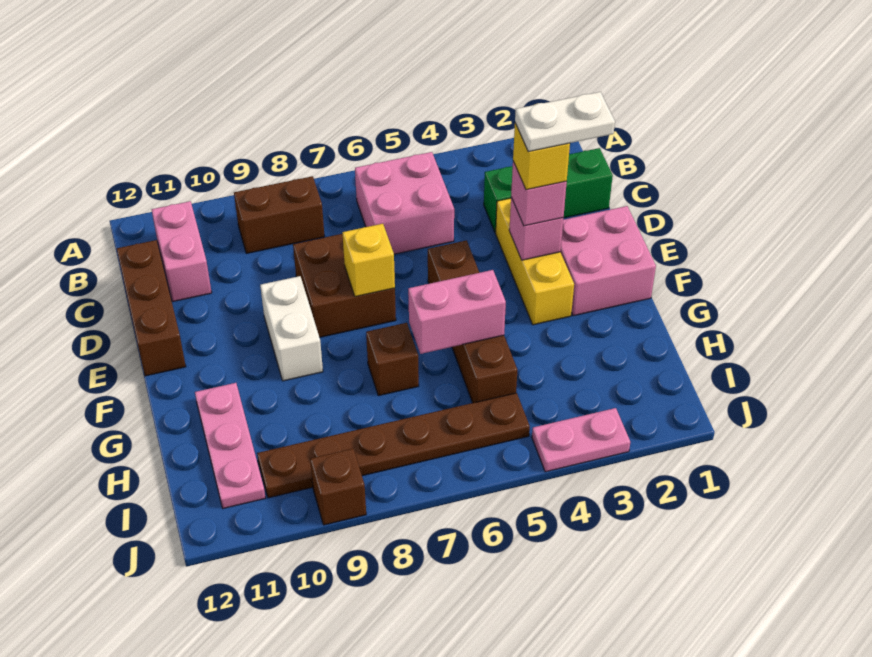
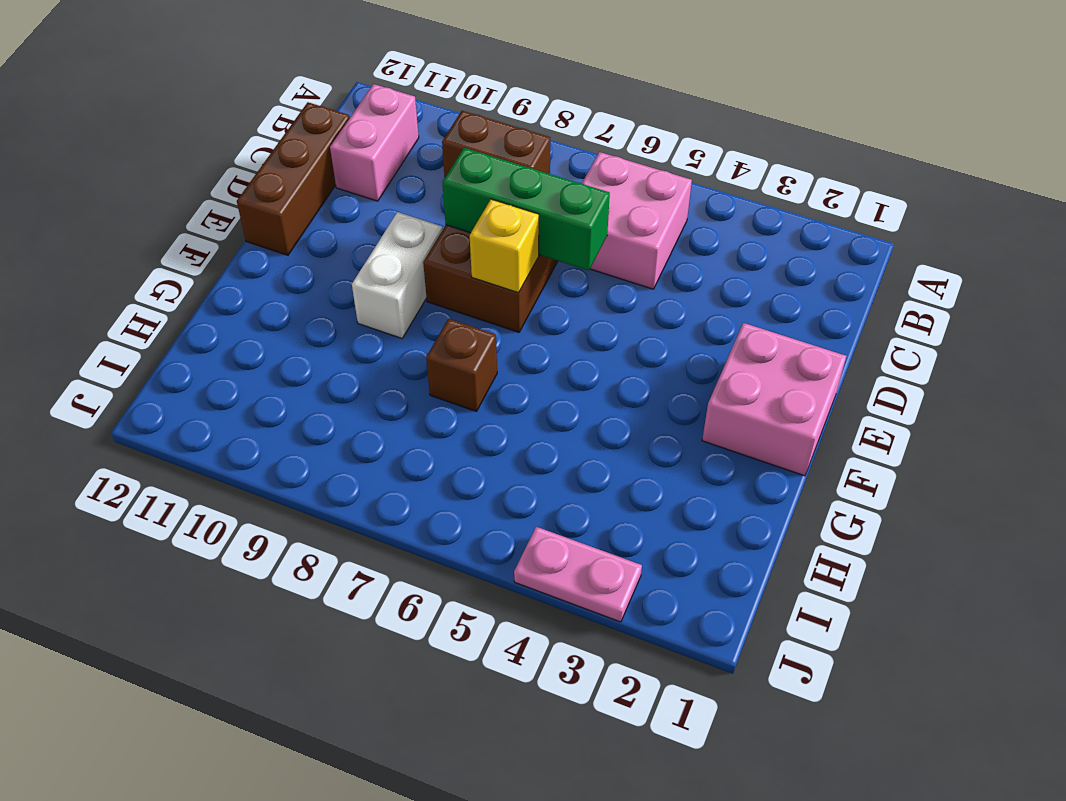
green 1x3 brick [442,148,610,271] -> green 1x3 brick moved to [484,148,613,233]
none -> yellow 1x3 brick [496,198,574,325]
none -> brown 1x4 brick [428,240,518,403]
none -> pink 1x3 plate [195,383,265,508]

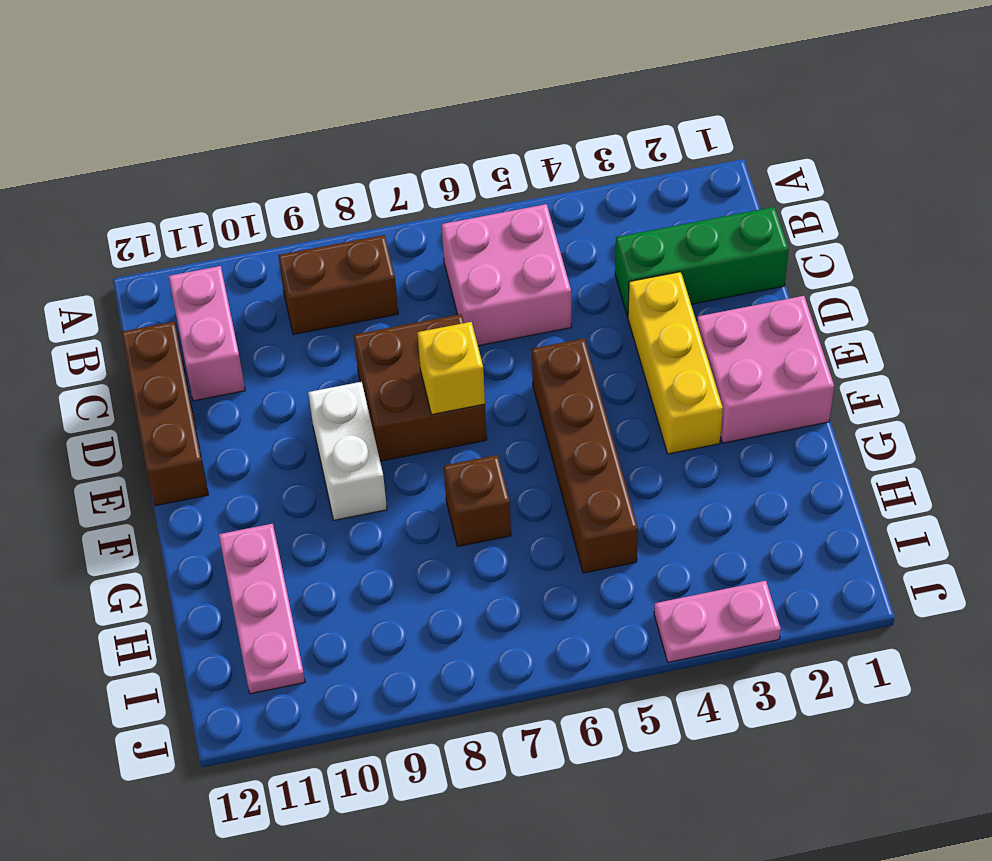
none -> brown 1x6 plate [257,393,530,498]
none -> brown 1x1 brick [310,449,366,525]
none -> pink 1x1 brick [509,197,563,260]

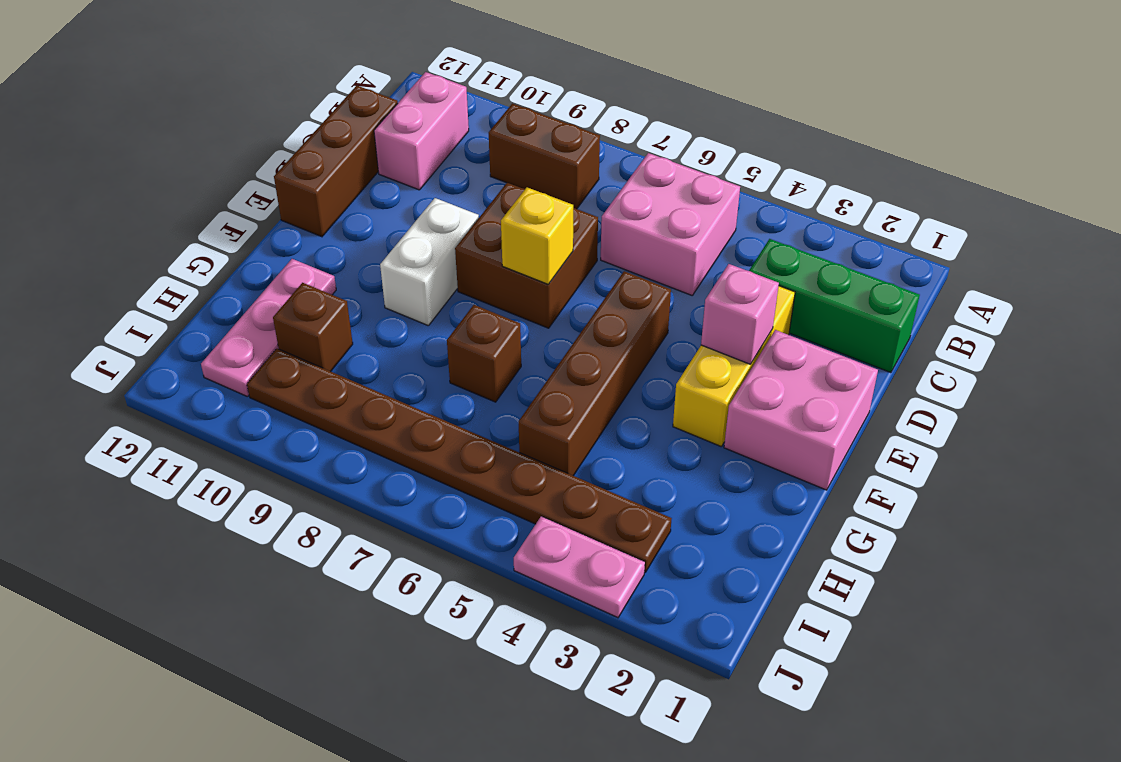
brown 1x1 brick [273,283,353,371] -> brown 1x1 brick moved to [310,449,366,525]
brown 1x8 plate [247,349,672,572] -> brown 1x6 plate [257,393,530,498]
none -> pink 1x2 brick [408,270,506,354]
none -> pink 1x1 brick [511,161,567,226]
none -> yellow 1x1 brick [513,123,570,190]

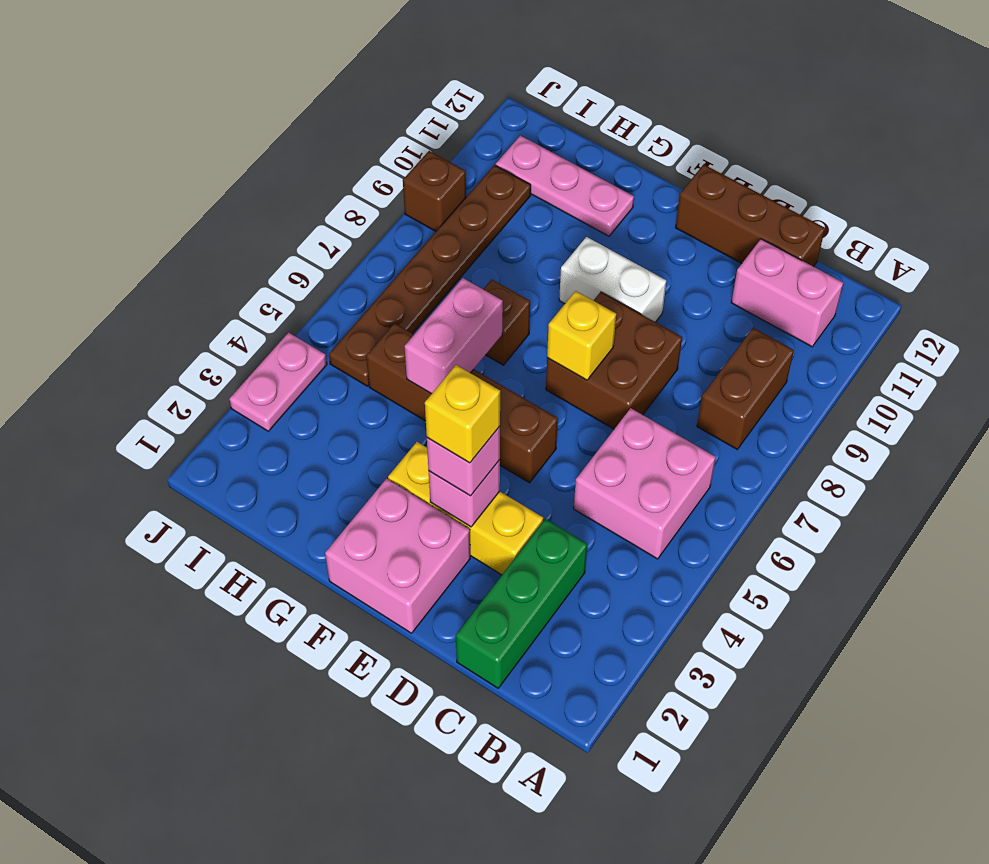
none -> white 1x2 plate [515,92,615,152]

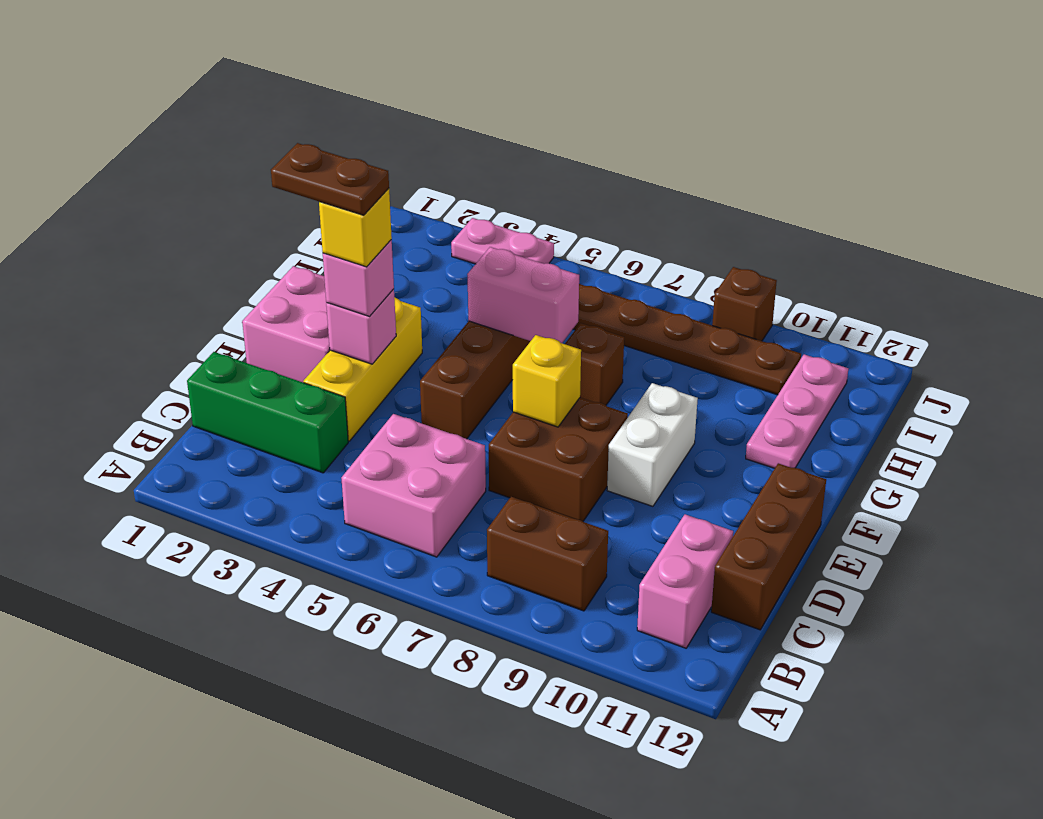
brown 1x2 plate [271,143,389,215] -> white 1x2 plate [515,92,615,152]

